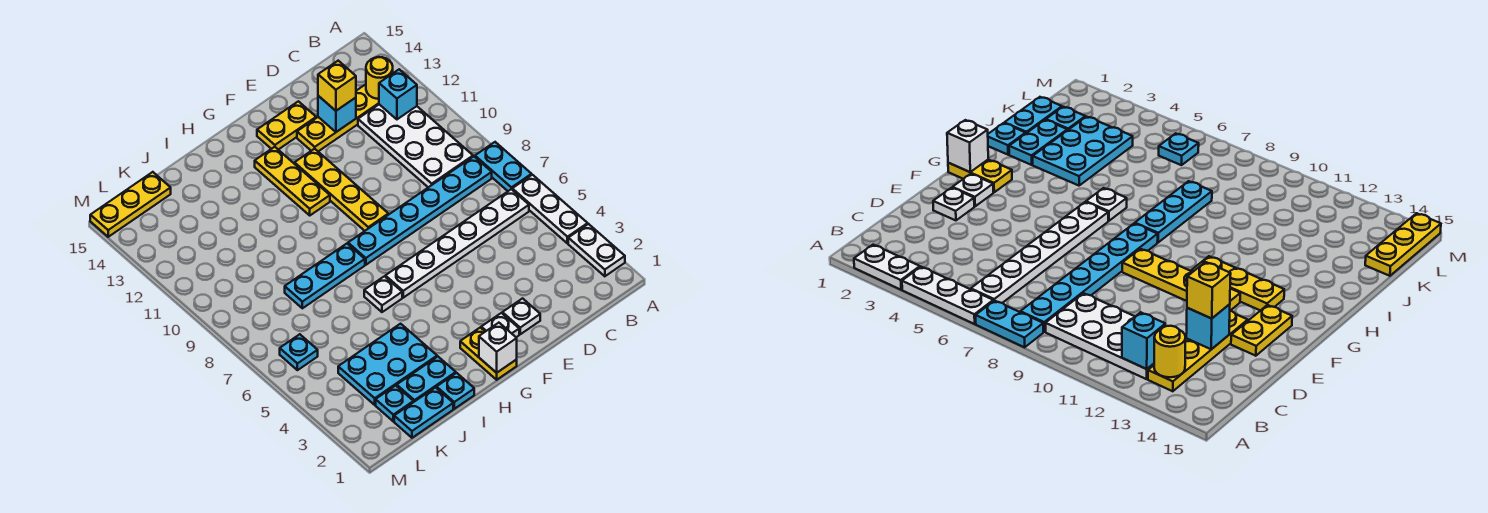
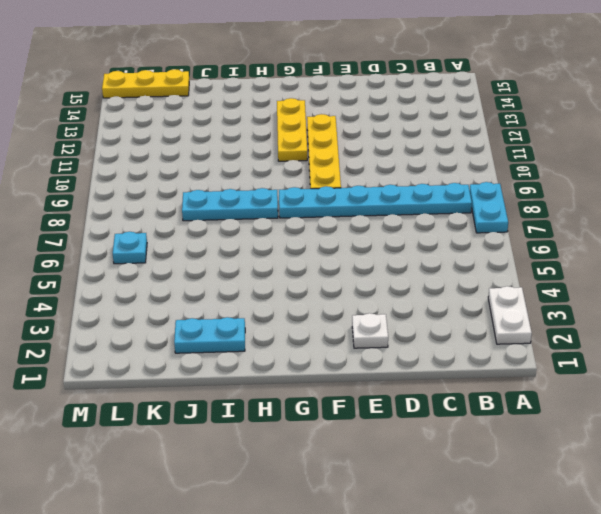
none -> white 1x3 plate [512,175,588,243]
none -> white 1x6 plate [385,189,529,298]
none -> white 2x4 plate [358,104,473,187]

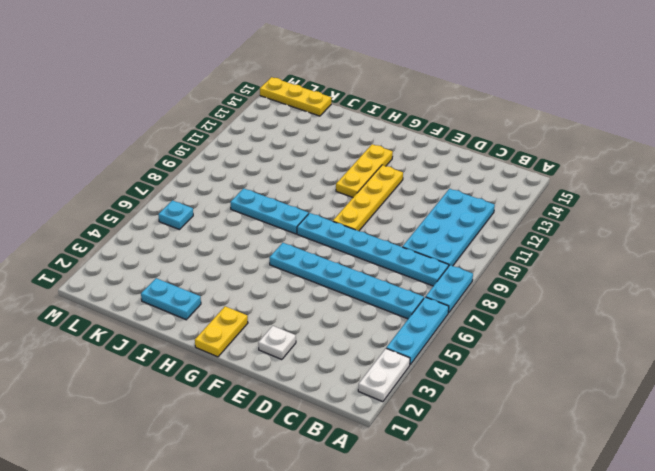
cyan 1x3 plate [386,297,449,365] -> white 1x3 plate [512,175,588,243]
cyan 1x6 plate [269,243,424,319] -> white 1x6 plate [385,189,529,298]
cyan 2x4 plate [402,189,495,266] -> white 2x4 plate [358,104,473,187]
none -> yellow 1x4 plate [297,84,379,151]
none -> yellow 1x2 plate [257,101,316,150]
none -> white 1x1 plate [481,313,519,337]

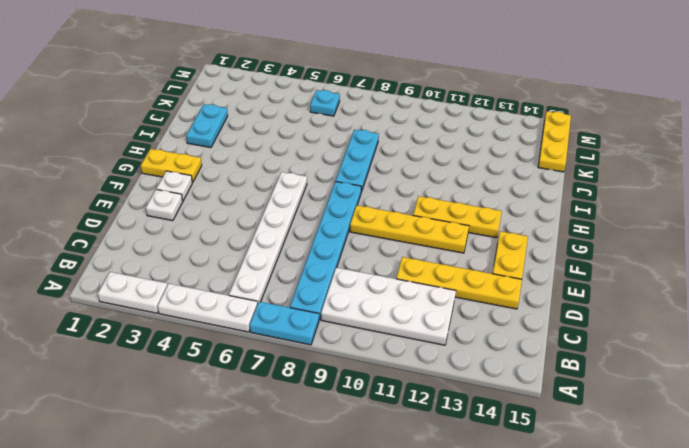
yellow 1x4 plate [396,257,522,309] -> yellow 1x4 plate turned to [297,84,379,151]
none -> white 1x1 plate [364,276,402,312]
none -> cyan 1x1 plate [437,373,474,409]
none -> cyan 2x3 plate [338,324,437,405]

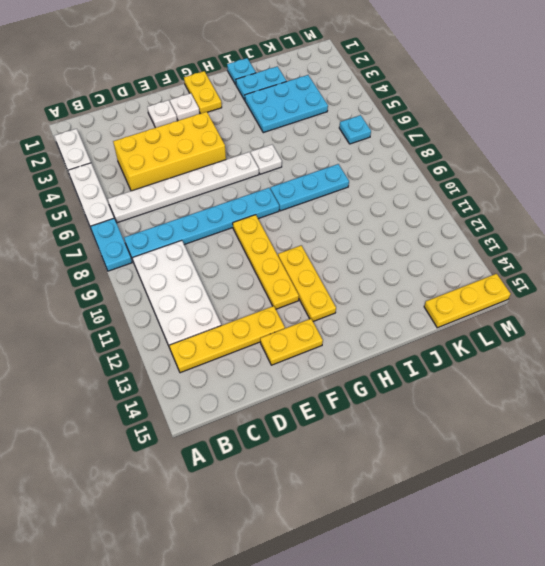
yellow 2x4 brick [113,112,226,191] -> none
none -> cyan 1x2 plate [394,387,453,438]
none -> cyan 1x1 plate [376,385,413,421]
none -> cyan 1x1 brick [379,69,417,119]

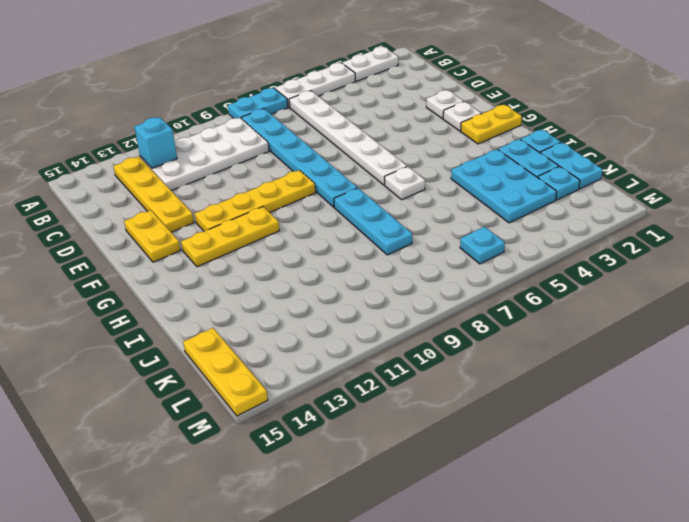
none -> yellow 1x1 round brick [366,57,393,99]
none -> cyan 1x1 brick [318,96,356,132]
none -> white 1x1 brick [479,323,517,373]

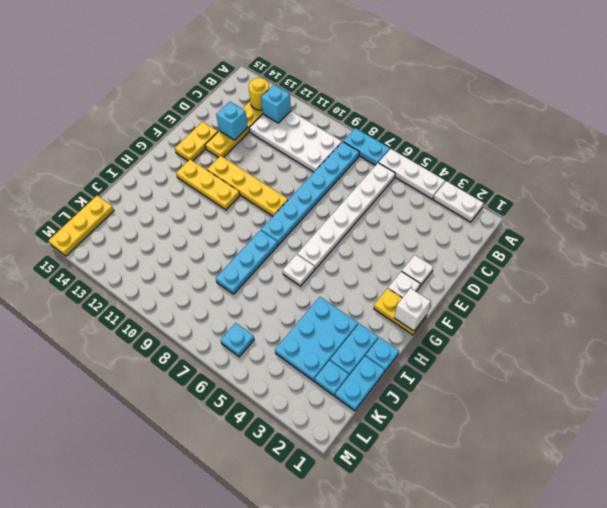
none -> yellow 1x1 brick [318,61,356,111]

